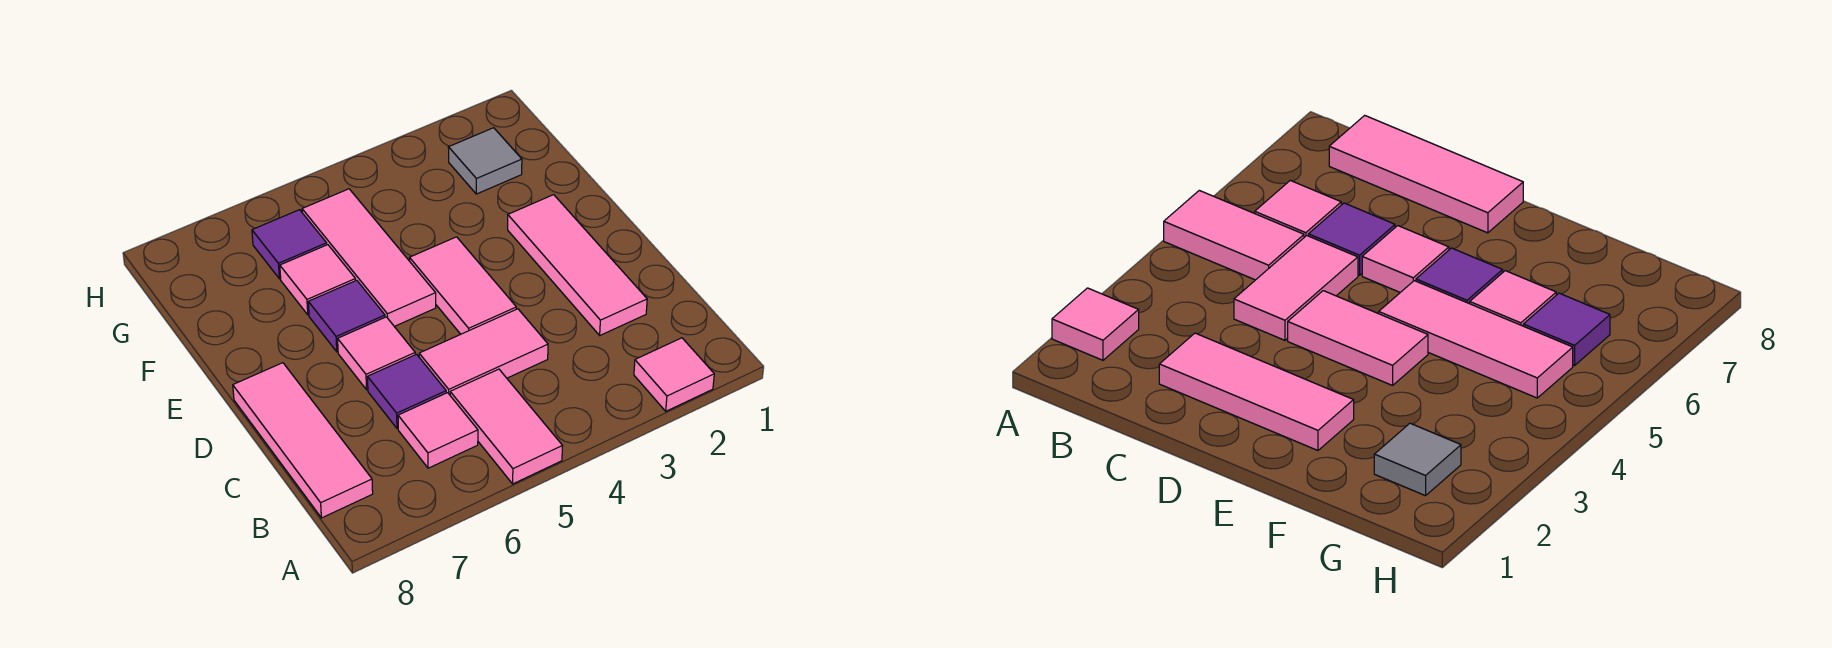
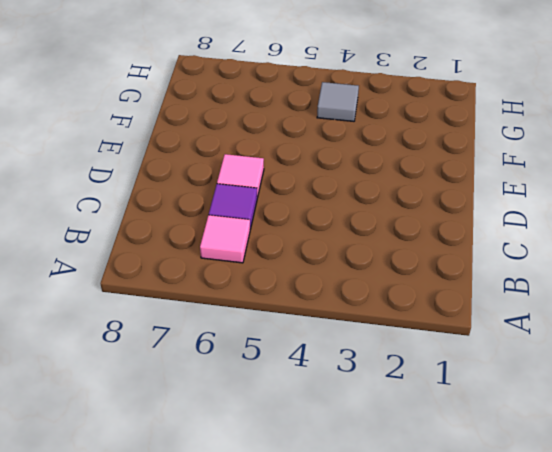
grey 1x1 tile [317,82,359,121] -> grey 1x1 tile moved to [448,128,522,194]
none -> pink 1x1 tile [634,338,714,411]
none -> pink 1x2 tile [450,369,562,484]
none -> pink 1x3 tile [233,363,373,518]

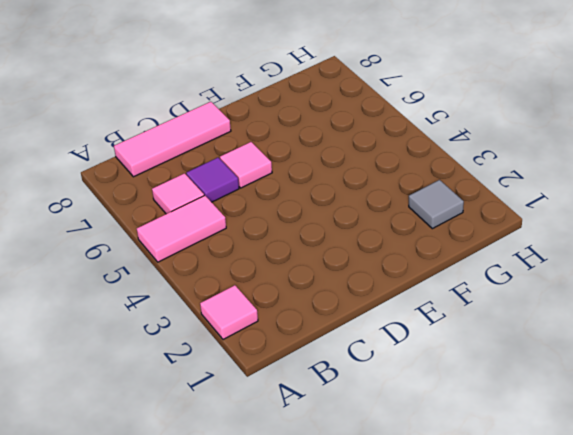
none -> pink 1x3 tile [508,195,647,335]
none -> pink 1x2 tile [419,309,548,395]
none -> pink 1x2 tile [409,237,516,334]

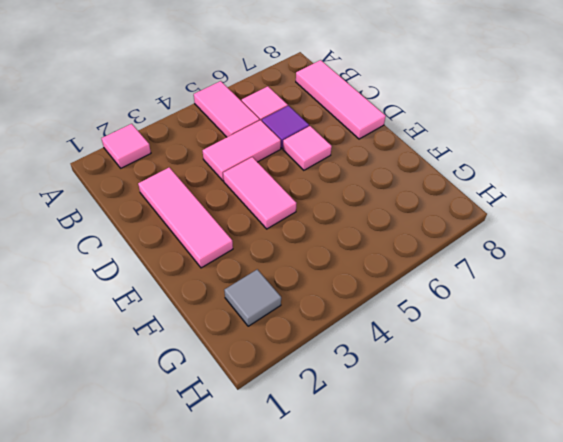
none -> pink 1x3 tile [302,189,436,326]
none -> purple 1x1 tile [308,280,385,352]
none -> pink 1x1 tile [280,245,356,315]

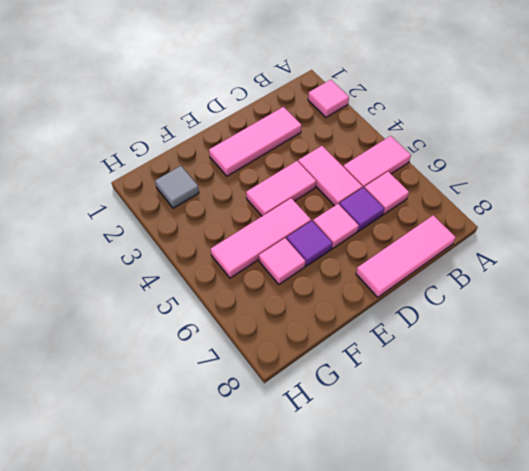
none -> purple 1x1 tile [252,210,327,279]

